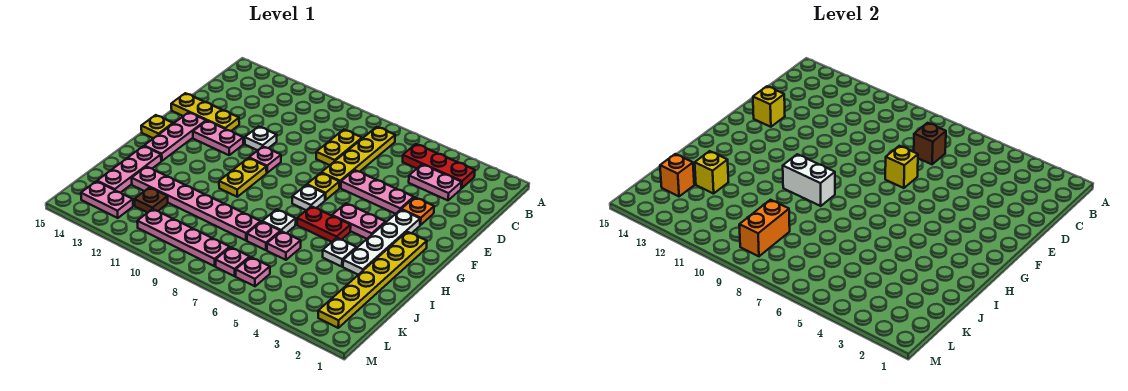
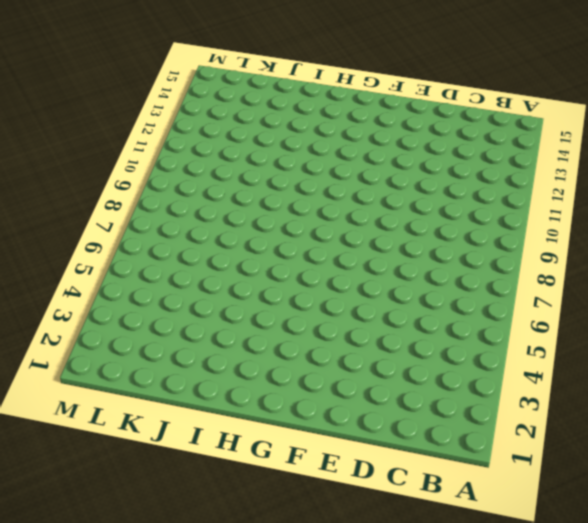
none -> red 1x3 plate [403,144,475,188]
none -> yellow 1x4 plate [321,127,395,188]
none -> pink 1x2 plate [409,164,461,200]
none -> yellow 1x2 plate [316,130,362,165]

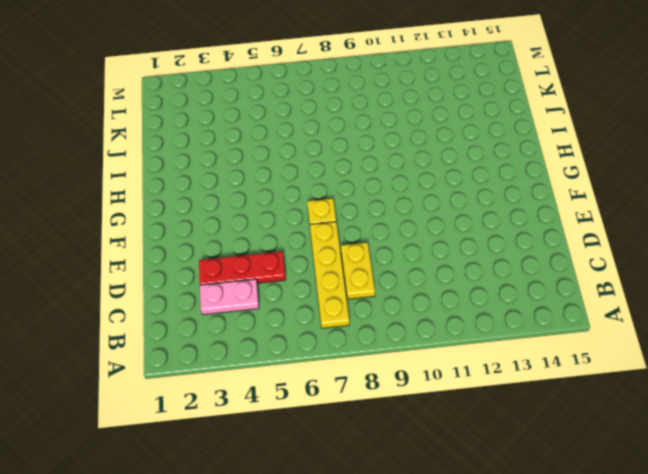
red 1x3 plate [199,251,286,285] -> red 1x3 plate moved to [403,144,475,188]
none -> orange 1x1 plate [401,197,434,225]
none -> pink 1x3 plate [341,170,414,214]
none -> white 1x1 plate [245,126,277,150]
none -> yellow 1x3 plate [171,93,239,131]

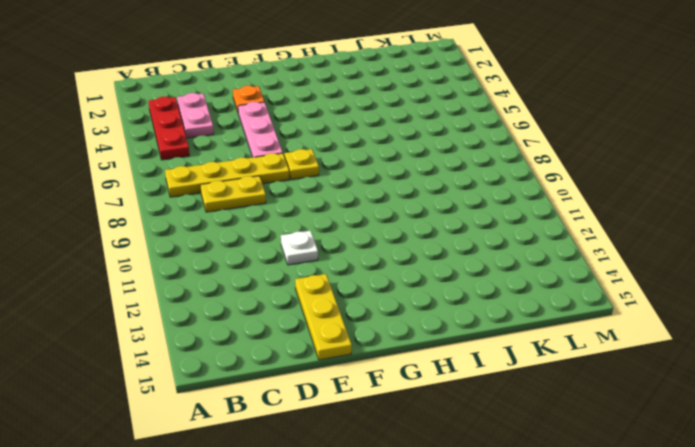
none -> white 1x4 plate [343,210,420,275]
none -> pink 1x1 plate [249,147,281,173]
none -> pink 1x2 plate [193,121,243,155]
none -> pink 1x3 plate [145,112,206,161]

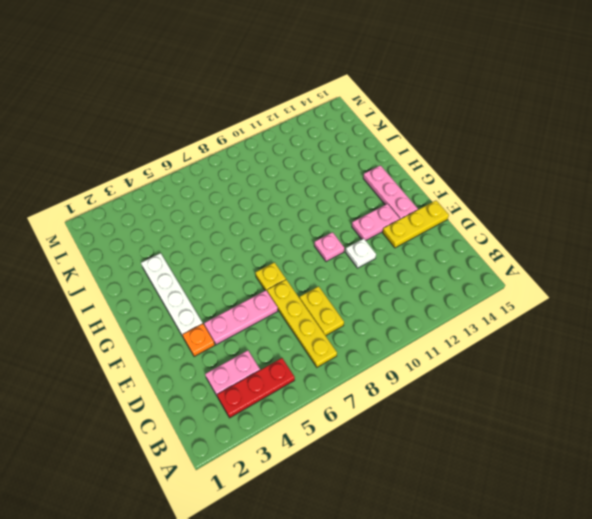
none -> yellow 1x6 plate [318,232,427,328]
none -> pink 1x2 plate [332,203,386,239]
none -> white 1x1 plate [292,185,325,210]
none -> yellow 1x2 plate [219,158,267,197]

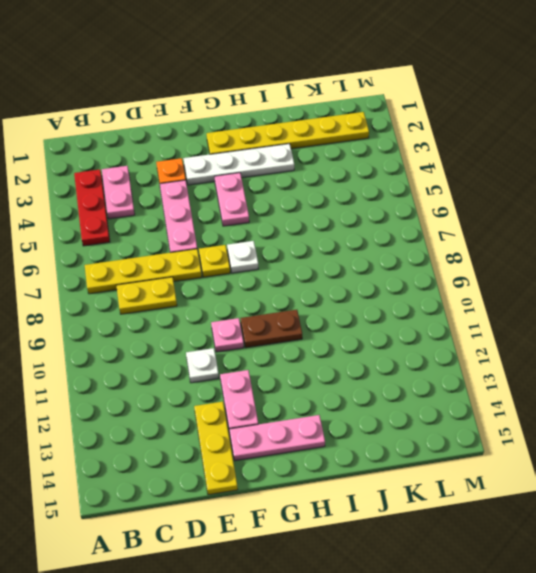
brown 1x2 plate [241,310,302,348] -> yellow 1x2 plate [219,158,267,197]
none -> yellow 1x1 plate [141,115,173,138]
none -> red 1x2 plate [297,206,351,242]
none -> white 1x1 plate [323,238,356,267]
none -> white 1x1 plate [262,209,296,233]

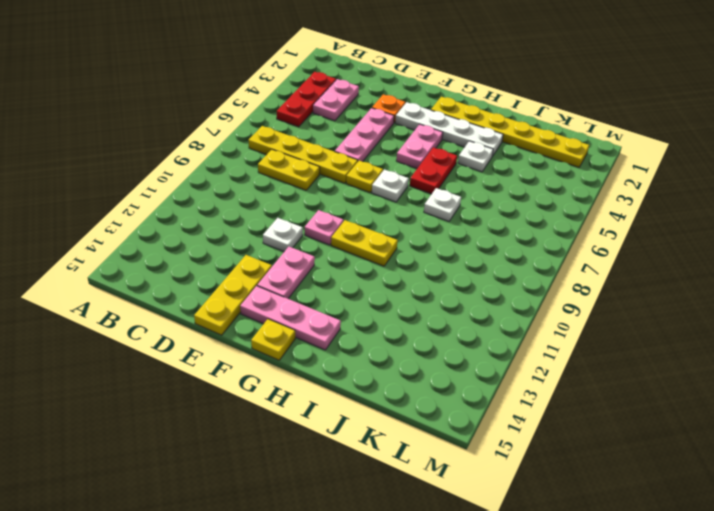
none -> pink 1x3 plate [97,146,161,193]
none -> pink 1x1 plate [267,231,301,260]
none -> pink 1x1 plate [247,222,280,250]
none -> pink 1x6 plate [132,167,261,240]

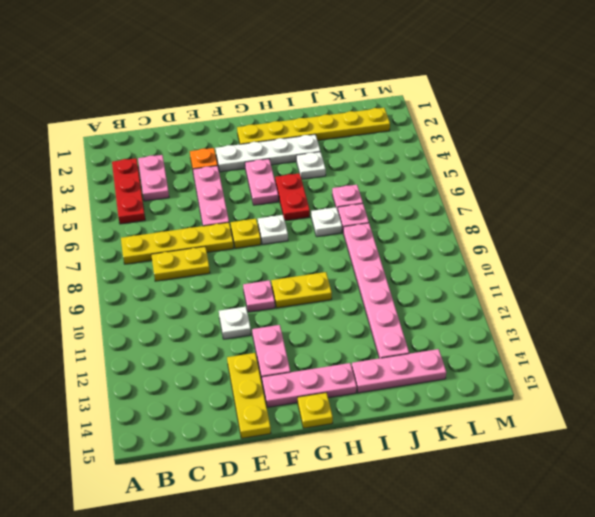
none -> brown 1x1 plate [134,187,168,213]
none -> pink 1x1 plate [236,257,270,286]
none -> pink 1x1 plate [216,247,250,276]
none -> pink 1x4 plate [137,209,230,266]

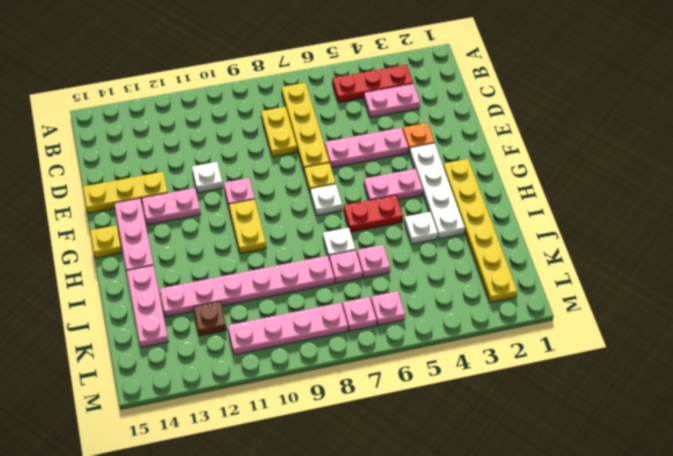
none -> pink 1x2 plate [81,181,133,218]
none -> brown 1x1 brick [914,123,946,164]
none -> yellow 1x1 brick [885,146,918,188]
none -> yellow 1x1 brick [753,86,785,127]

